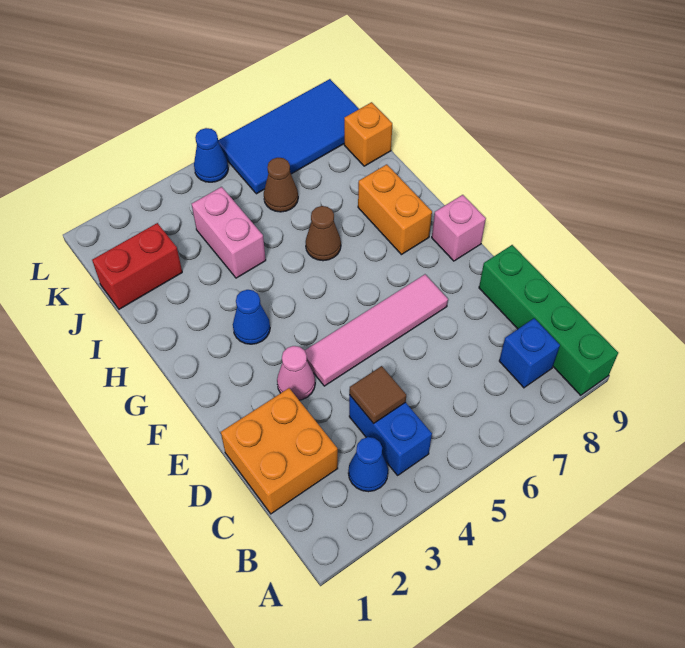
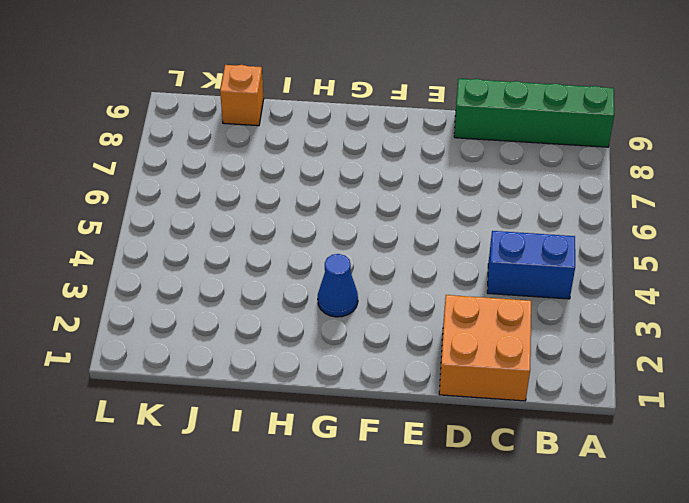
none -> blue 1x1 cone [348,437,388,492]
none -> blue 1x1 brick [499,318,560,388]
none -> pink 1x1 cone [277,346,315,400]

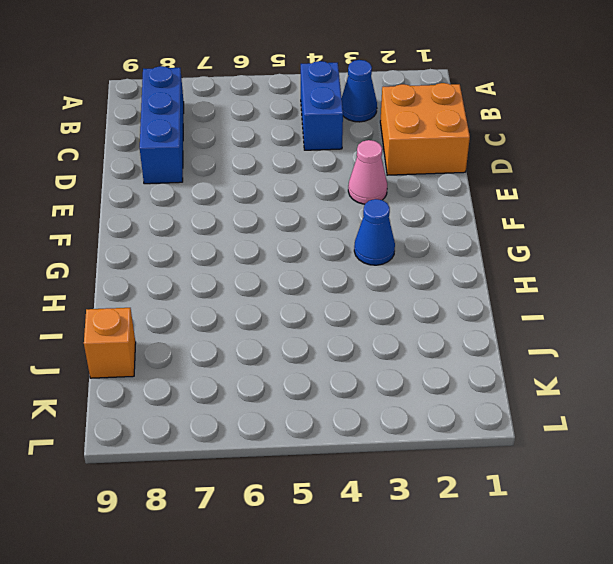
blue 1x3 brick [140,66,184,184] -> blue 1x1 brick [499,318,560,388]
none -> green 1x4 brick [479,245,618,395]
none -> pink 1x4 tile [305,274,448,386]
none -> pink 1x1 brick [432,195,486,261]

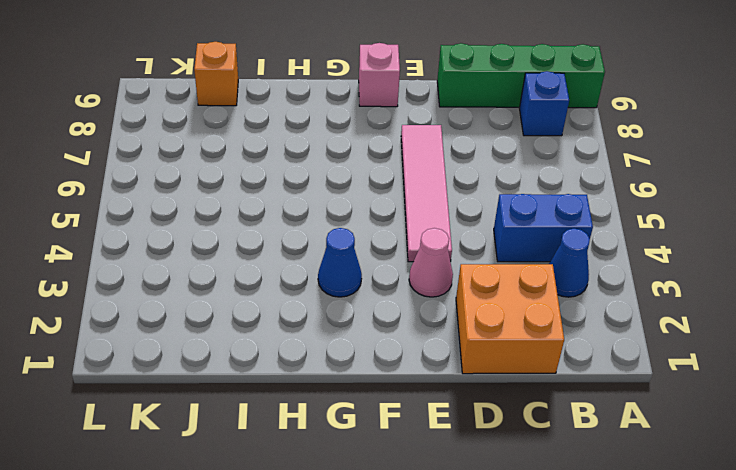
none -> orange 1x2 brick [358,164,432,255]
none -> brown 1x1 cone [306,206,341,261]
none -> pink 1x2 brick [192,187,266,278]

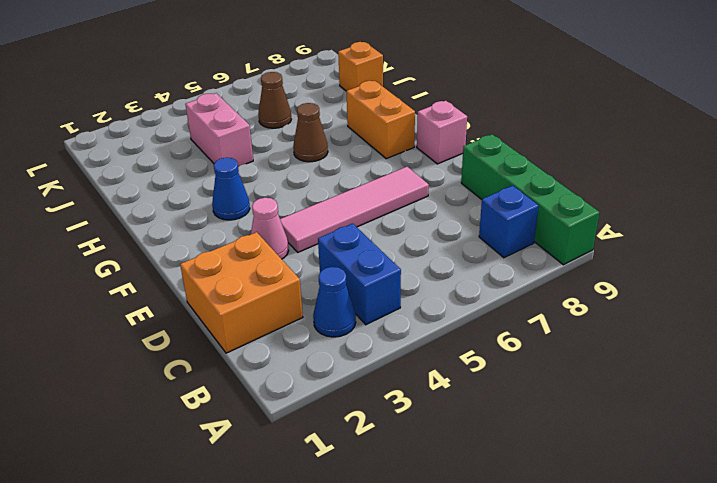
none -> red 1x2 brick [92,223,182,309]
none -> blue 2x4 tile [218,79,359,194]
none -> blue 1x1 cone [194,128,228,182]

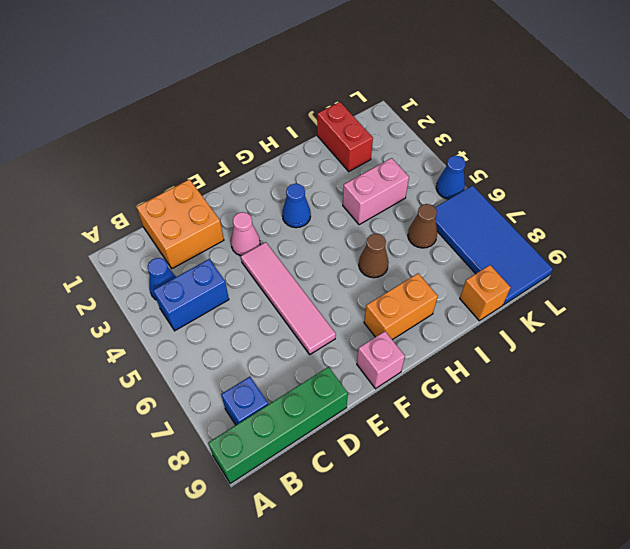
none -> brown 1x1 tile [349,366,406,424]

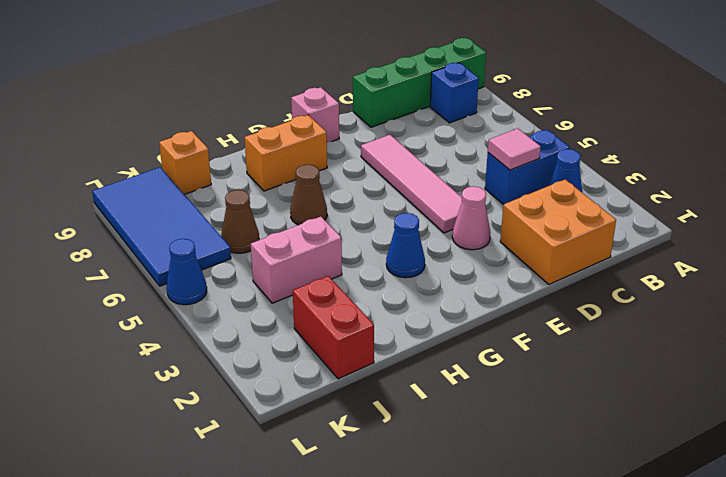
pink 1x1 tile [488,129,541,170] -> brown 1x1 tile [349,366,406,424]

